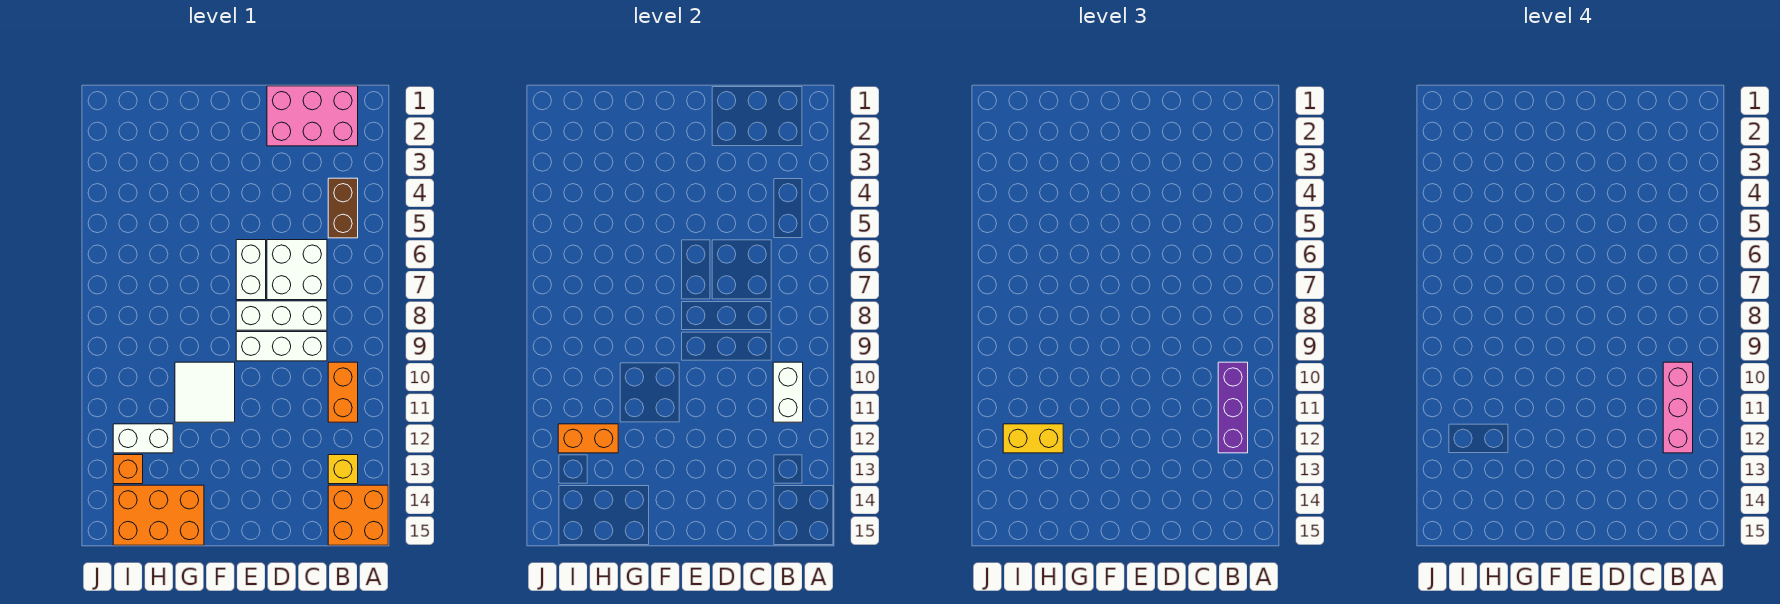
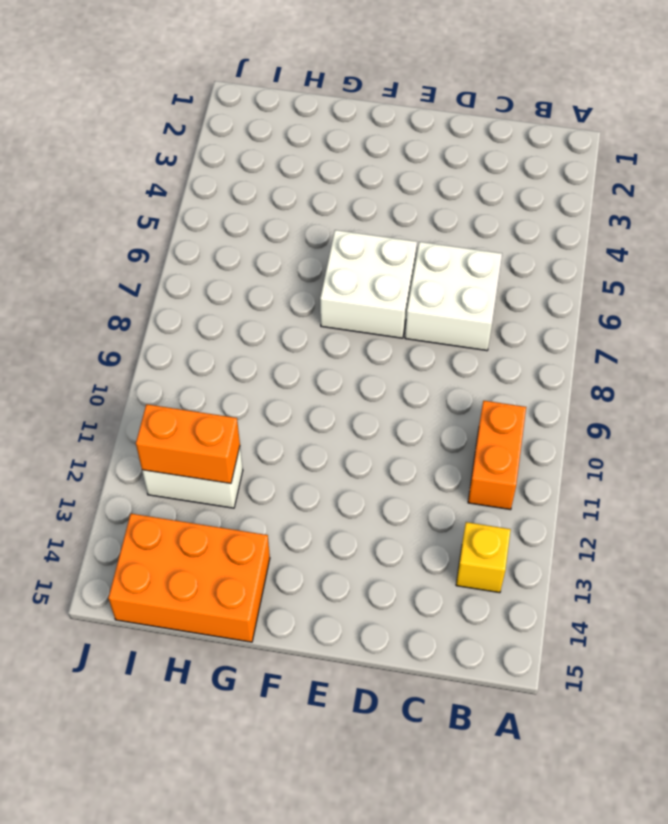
white 2x2 brick [320,230,417,338] -> white 1x2 brick [236,240,266,300]
none -> orange 2x2 brick [328,485,388,545]
none -> pink 2x3 brick [267,86,358,146]
none -> brown 1x2 brick [328,178,358,238]

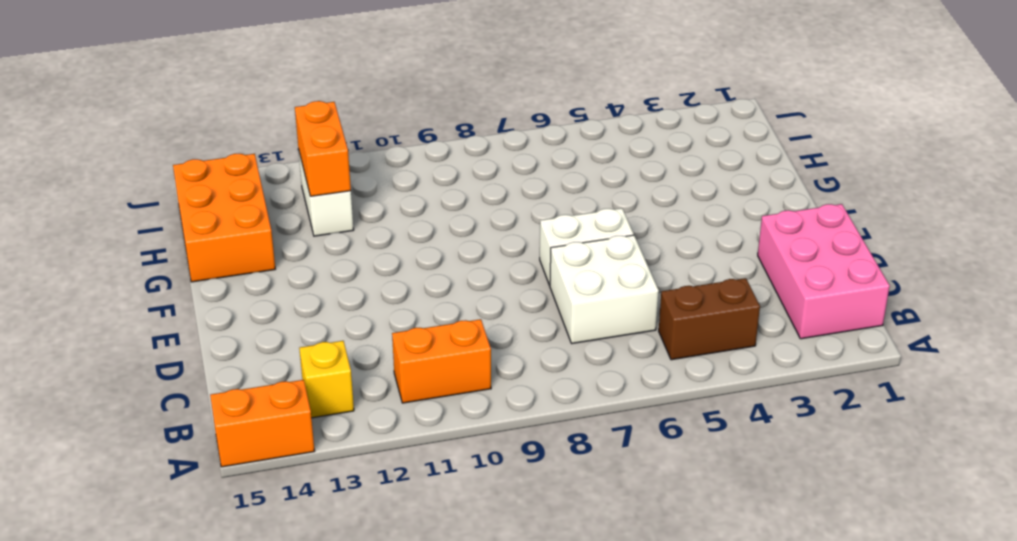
orange 1x2 brick [210,380,315,467] -> orange 2x2 brick [328,485,388,545]
none -> white 1x3 brick [236,301,327,330]
none -> white 1x3 brick [236,332,327,361]
none -> white 2x2 tile [175,362,235,422]

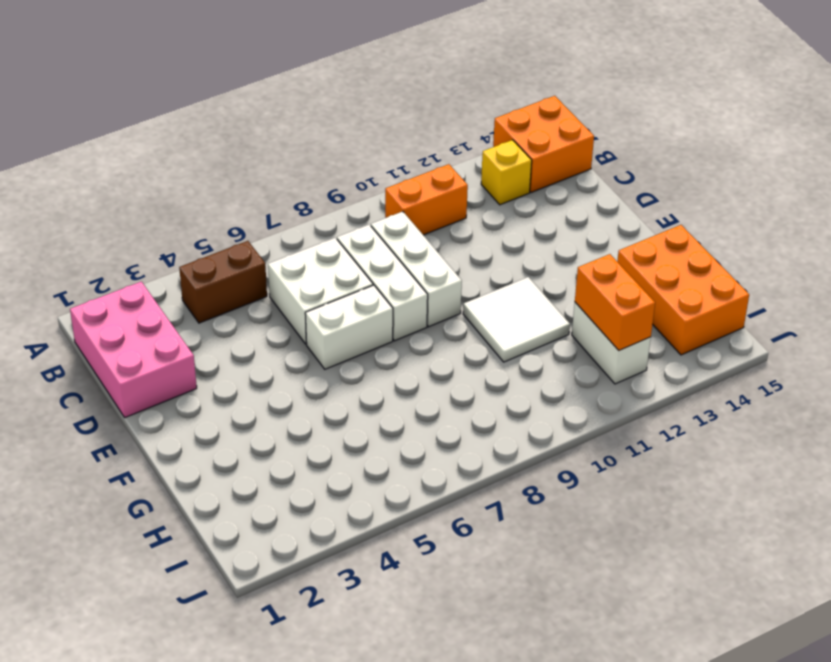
none -> orange 1x1 brick [113,455,143,484]
none -> white 1x2 brick [773,362,803,422]
none -> purple 1x3 brick [1218,362,1248,453]

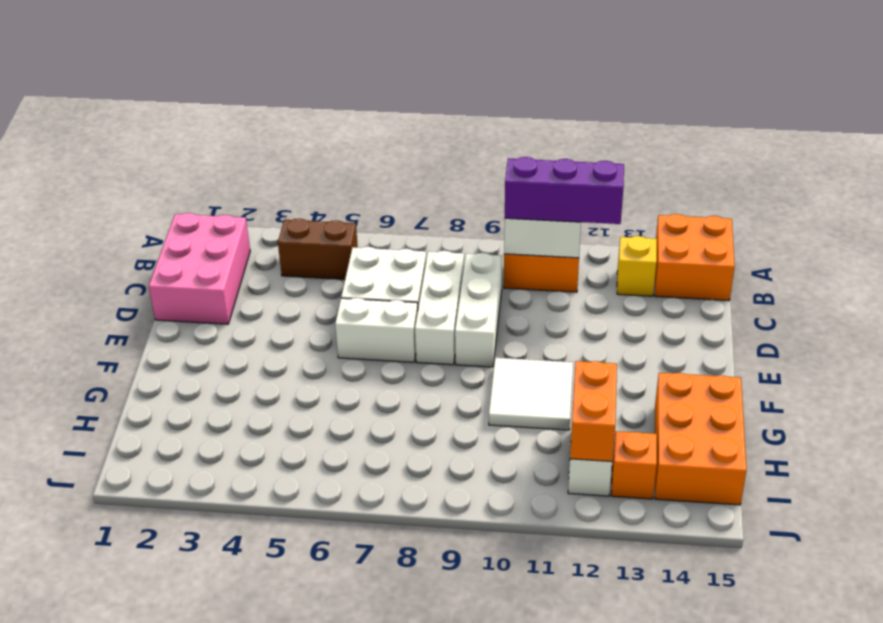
none -> yellow 1x2 brick [1003,424,1063,453]
none -> pink 1x3 brick [1663,362,1693,453]

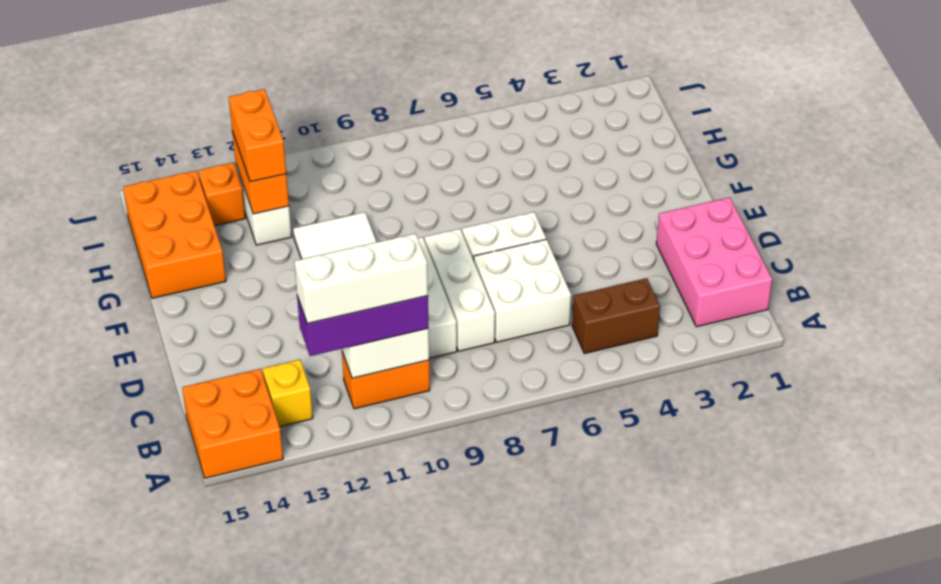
white 1x3 brick [294,234,428,324] -> pink 1x3 brick [1663,362,1693,453]
orange 1x2 brick [229,89,286,182] -> yellow 1x2 brick [1003,424,1063,453]

